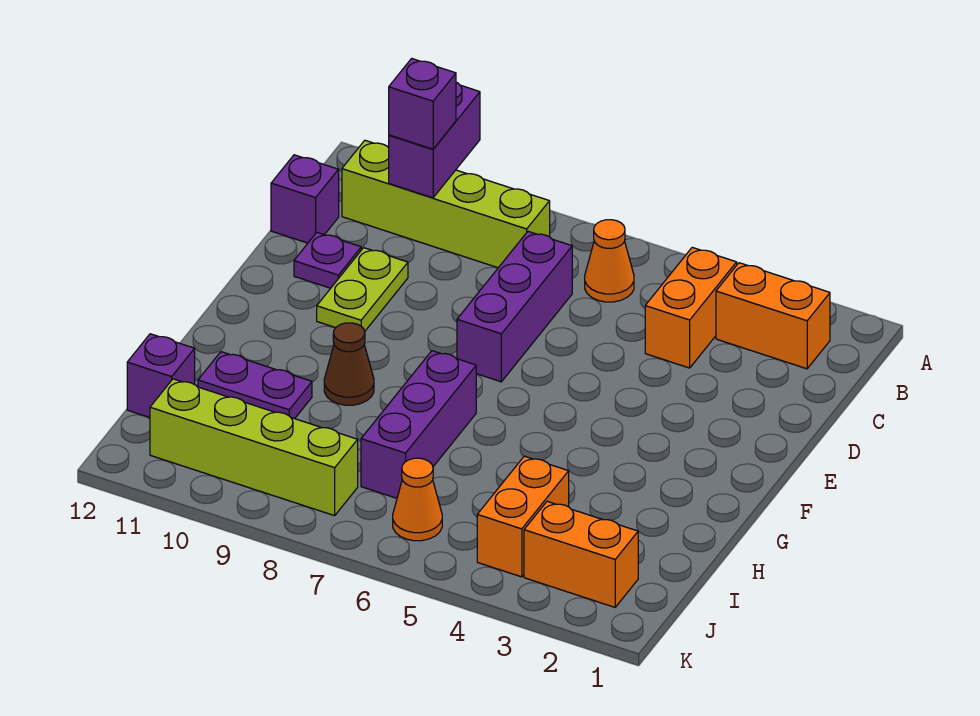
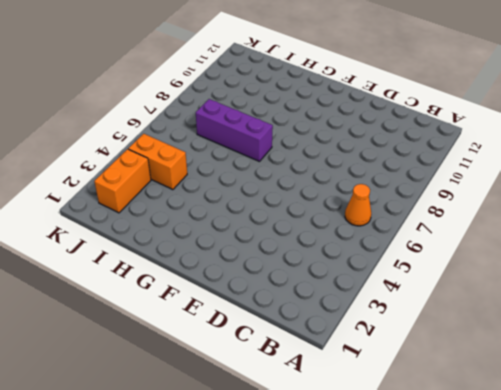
none -> orange 1x2 brick [716,263,830,369]
none -> orange 1x2 brick [645,247,737,368]
none -> lime 1x4 brick [342,140,550,268]

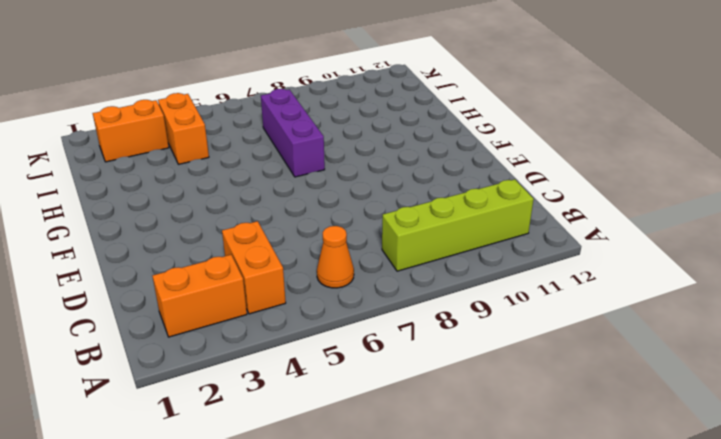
none -> purple 1x3 brick [457,231,572,382]
none -> purple 1x1 brick [271,155,339,243]
none -> lime 1x2 plate [317,248,408,331]

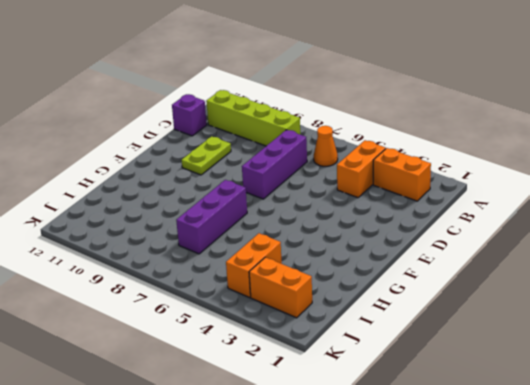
none -> purple 1x1 plate [294,232,361,288]
none -> brown 1x1 cone [324,323,374,405]
none -> purple 1x2 plate [198,352,312,419]

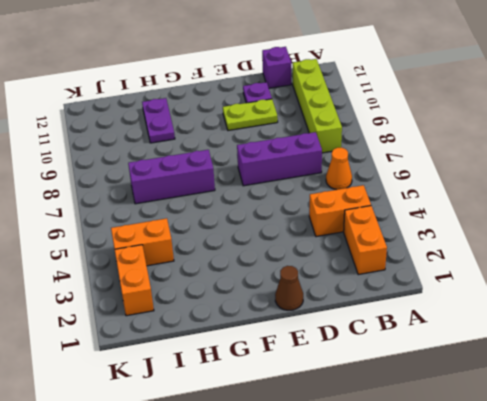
brown 1x1 cone [275,266,303,310] -> brown 1x1 cone moved to [324,323,374,405]
none -> purple 1x1 brick [127,334,195,417]
none -> orange 1x1 cone [393,458,442,541]
none -> lime 1x4 brick [150,379,358,516]

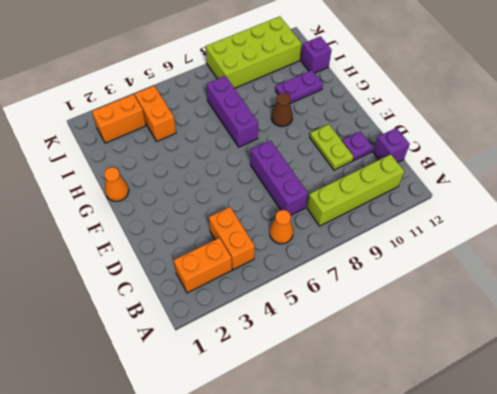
orange 1x1 cone [104,167,129,201] -> orange 1x1 cone moved to [393,458,442,541]
lime 2x4 brick [206,16,302,88] -> lime 1x4 brick [150,379,358,516]
none -> purple 1x2 brick [389,82,480,198]
none -> purple 1x1 brick [389,58,456,149]

